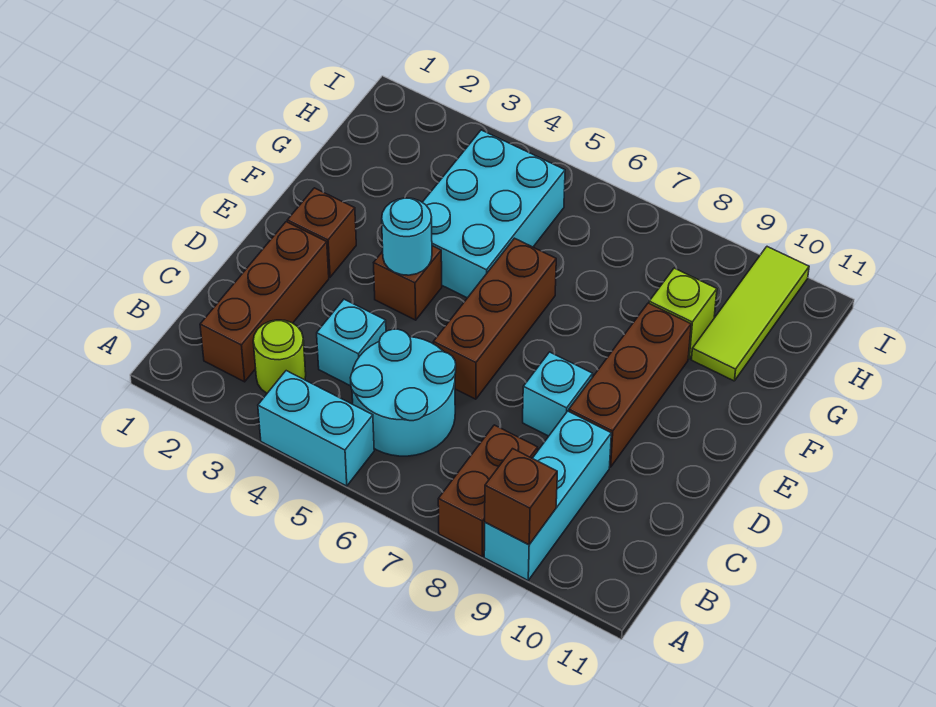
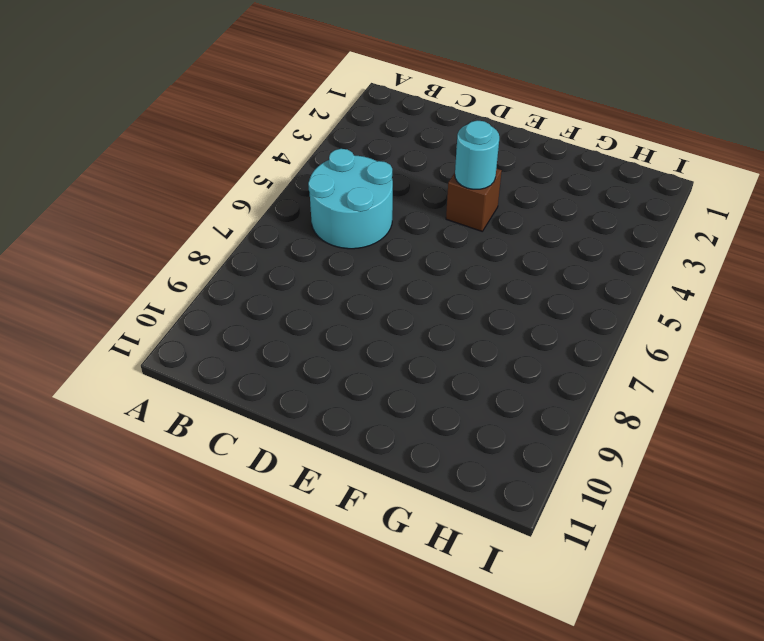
none -> cyan 1x2 brick [258,371,374,486]
none -> brown 1x2 brick [438,425,538,556]
none -> cyan 1x3 brick [484,411,611,580]

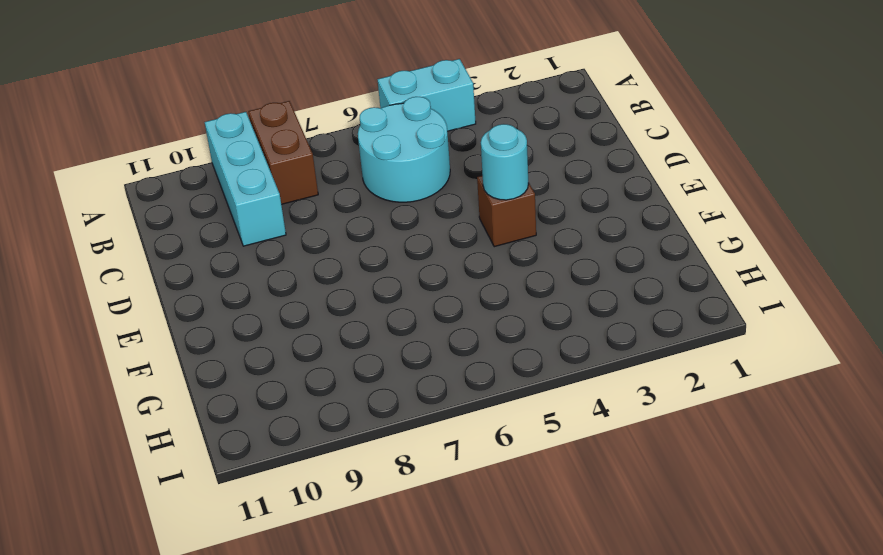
none -> brown 1x3 brick [200,222,329,382]
none -> lime 1x1 round brick [253,320,306,393]
none -> cyan 1x1 brick [317,299,386,386]

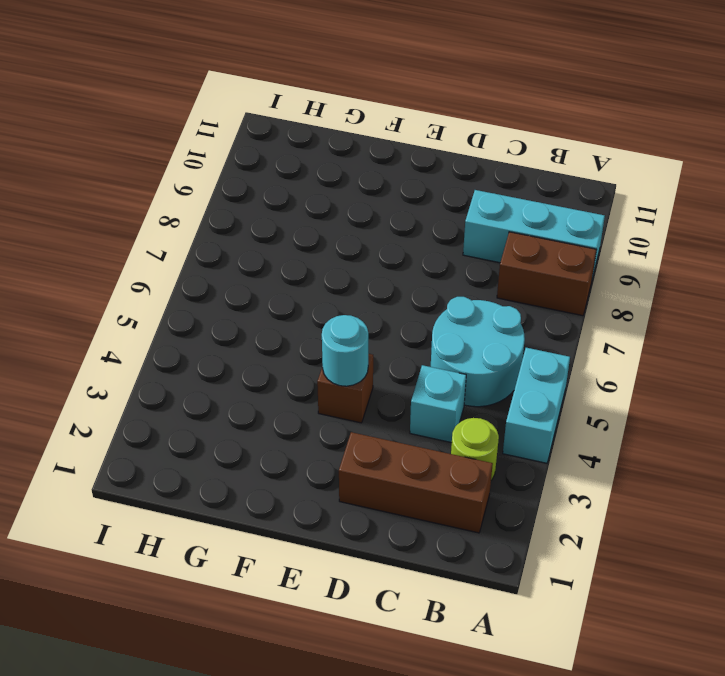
none -> brown 1x3 brick [433,238,556,399]
none -> cyan 1x1 brick [523,352,593,436]
none -> brown 1x3 brick [569,303,691,467]

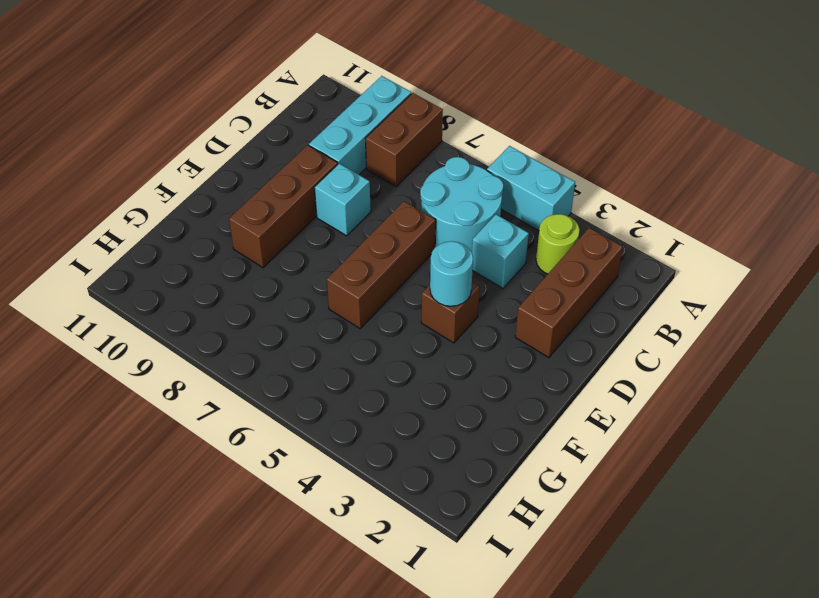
none -> brown 1x1 brick [287,188,356,277]
none -> cyan 2x3 brick [422,130,565,298]
none -> lime 1x1 brick [649,268,717,359]

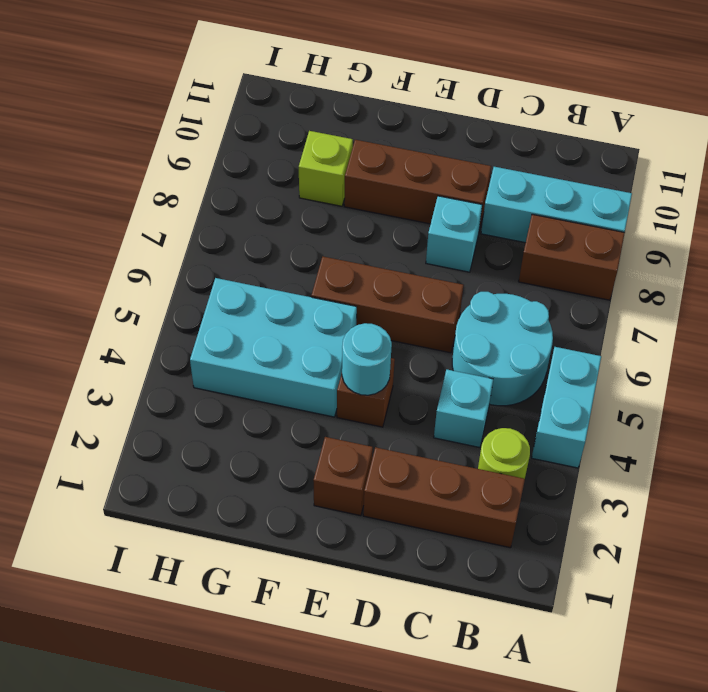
none -> lime 1x3 tile [691,247,809,381]
none -> brown 1x1 brick [485,449,557,545]

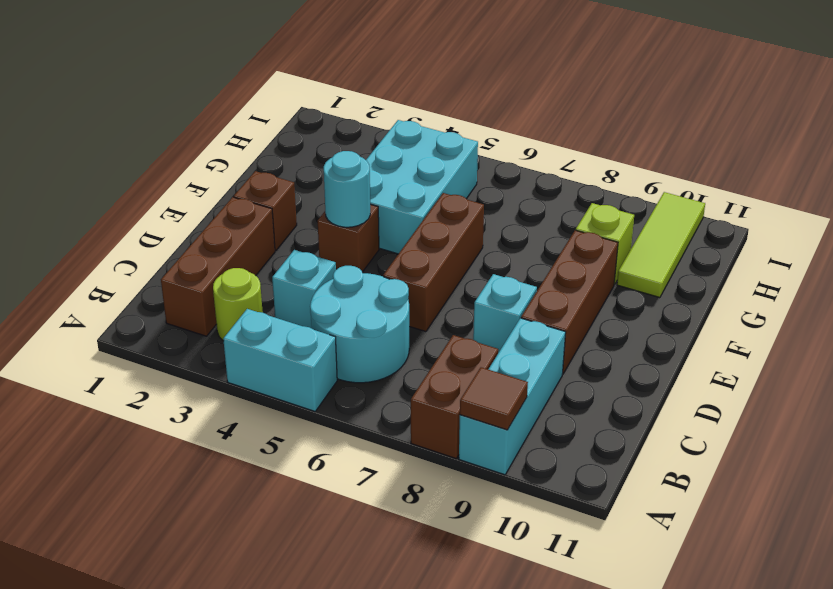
brown 1x1 tile [460,367,528,430] -> brown 1x1 brick [485,449,557,545]

